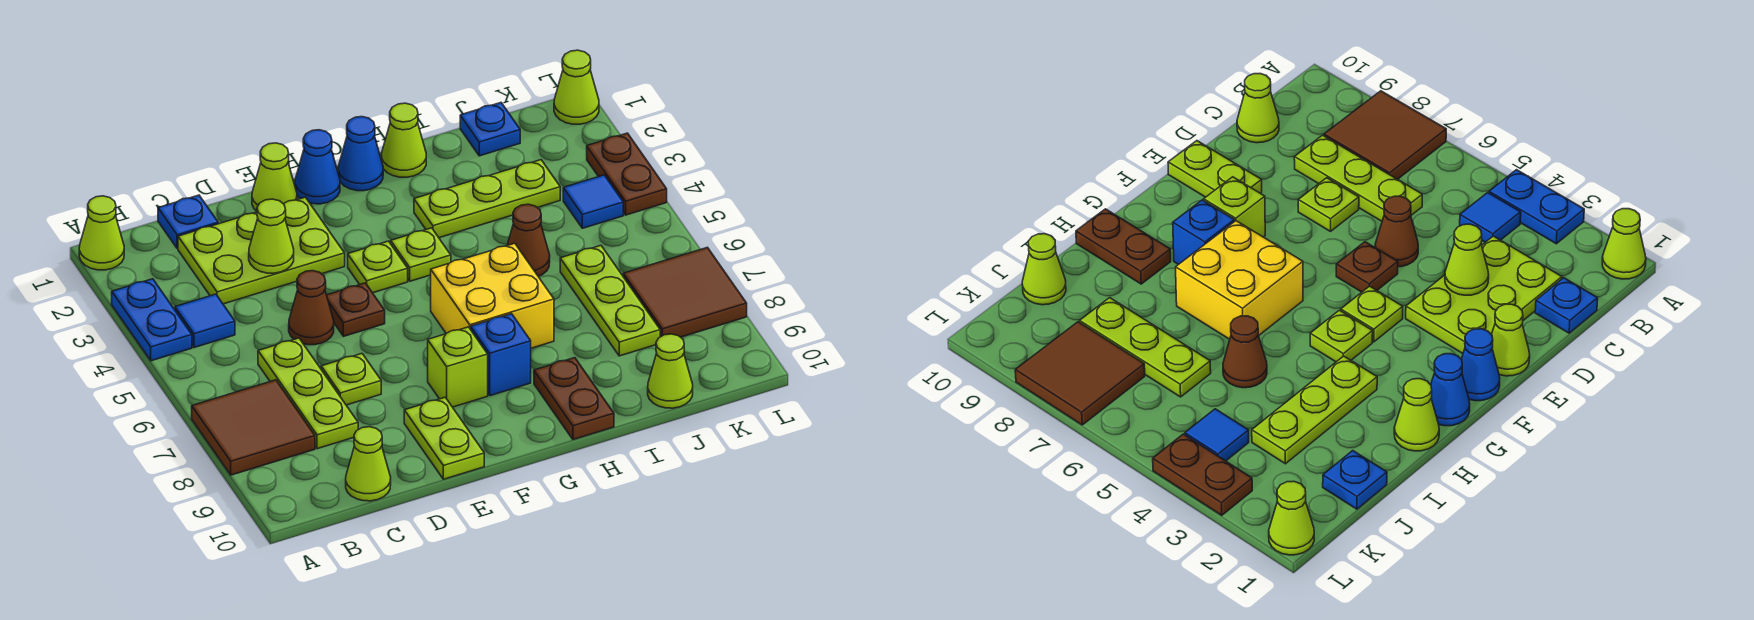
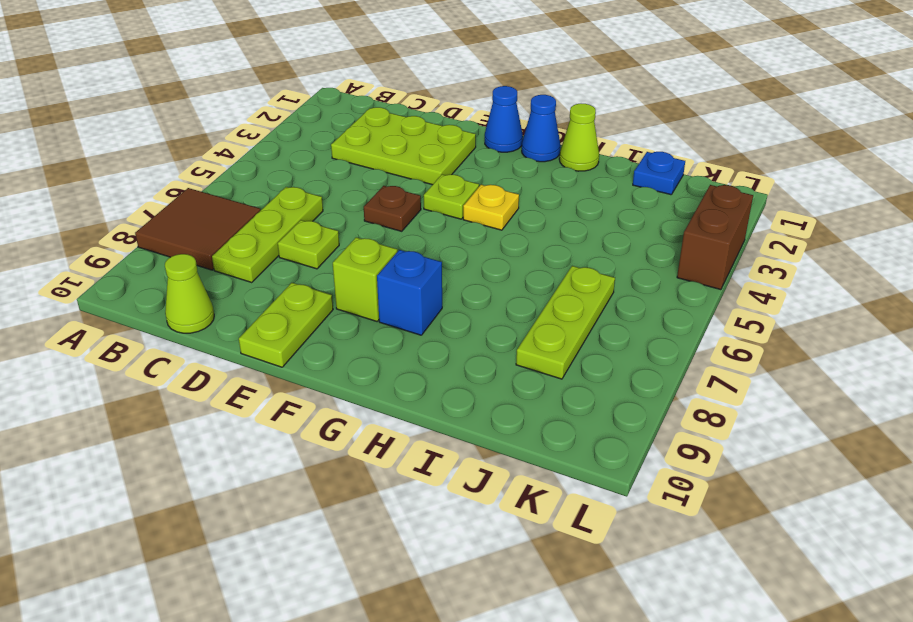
yellow 1x1 plate [463,185,519,230] -> lime 1x1 plate [391,228,451,281]
brown 1x2 brick [677,185,753,290] -> brown 1x2 plate [587,133,667,215]
none -> lime 1x1 cone [79,196,124,270]
none -> blue 1x2 plate [112,279,192,361]
none -> blue 1x1 tile [175,294,235,348]
none -> blue 1x1 plate [158,195,218,249]

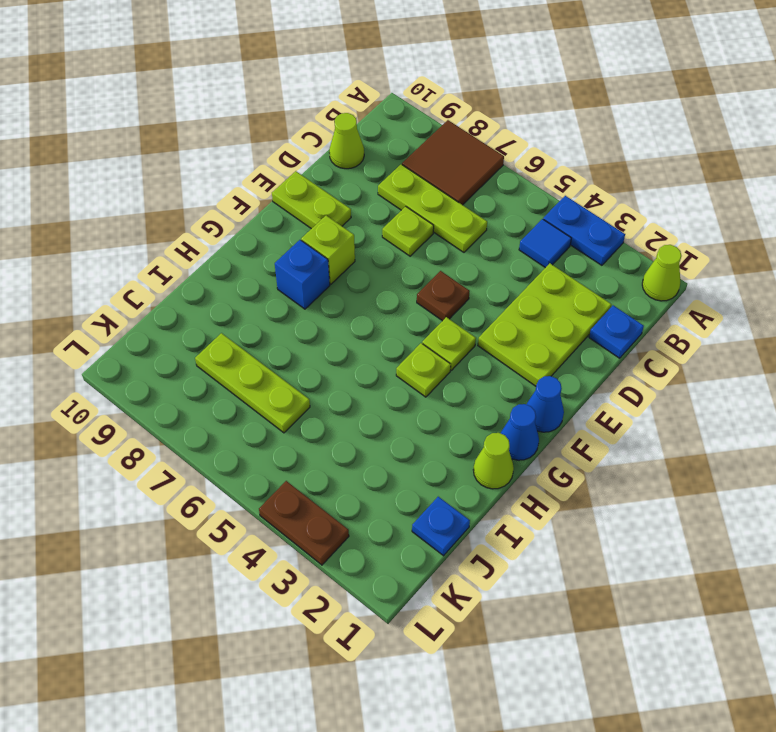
none -> brown 1x1 cone [289,271,334,345]
none -> lime 1x1 cone [252,143,297,211]
none -> yellow 2x2 brick [431,243,554,348]
none -> lime 1x3 plate [414,160,560,238]

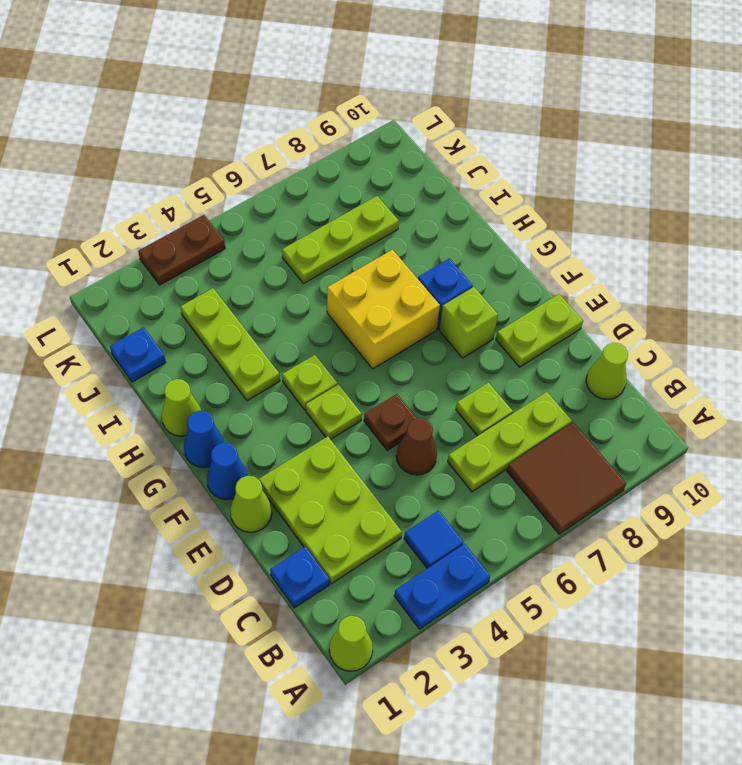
none -> brown 1x2 plate [534,358,614,440]
none -> brown 1x1 cone [507,204,550,276]
none -> lime 1x1 cone [648,334,693,408]
none -> blue 1x1 tile [563,175,623,228]

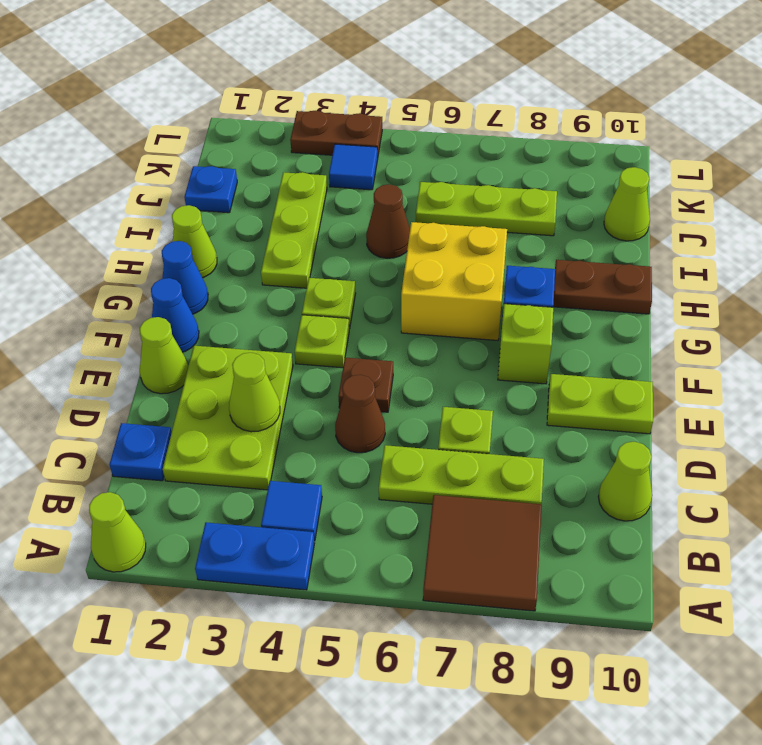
none -> brown 2x2 tile [623,247,747,337]
none -> lime 1x1 cone [554,50,599,124]

